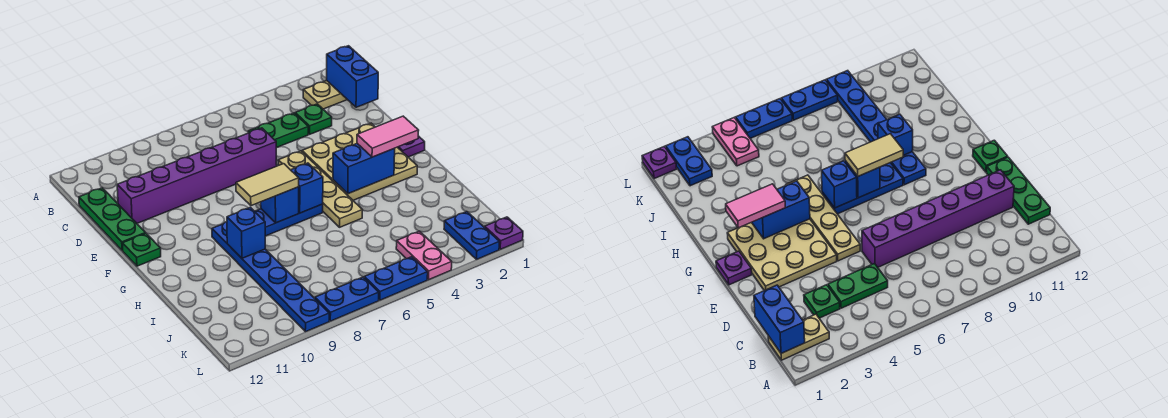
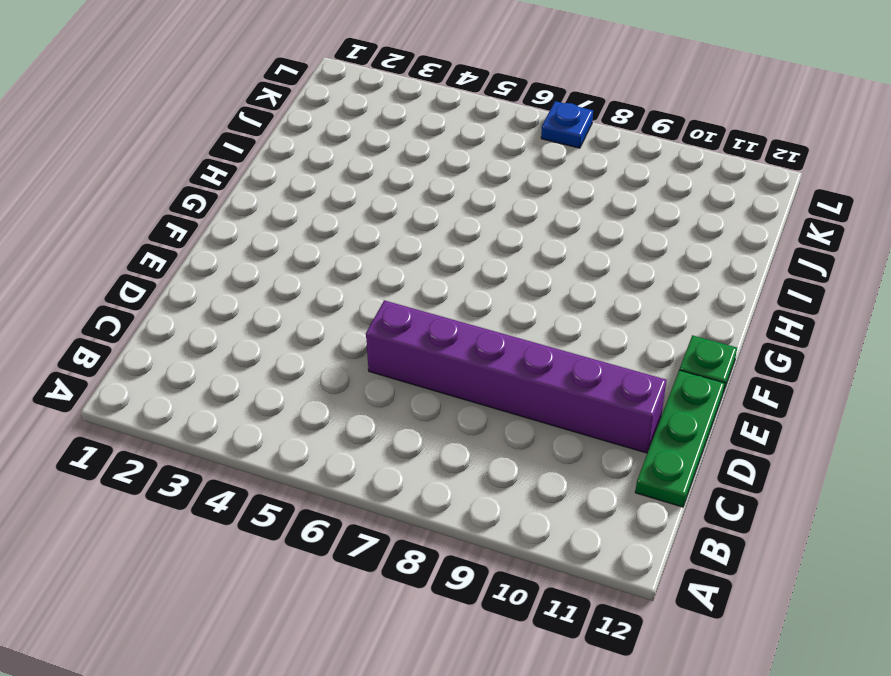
blue 1x1 plate [541,101,593,148] -> blue 1x2 plate [315,277,379,321]
none -> tan 1x2 plate [303,81,347,109]
none -> green 1x1 plate [295,104,332,134]
none -> green 1x2 plate [248,113,308,148]

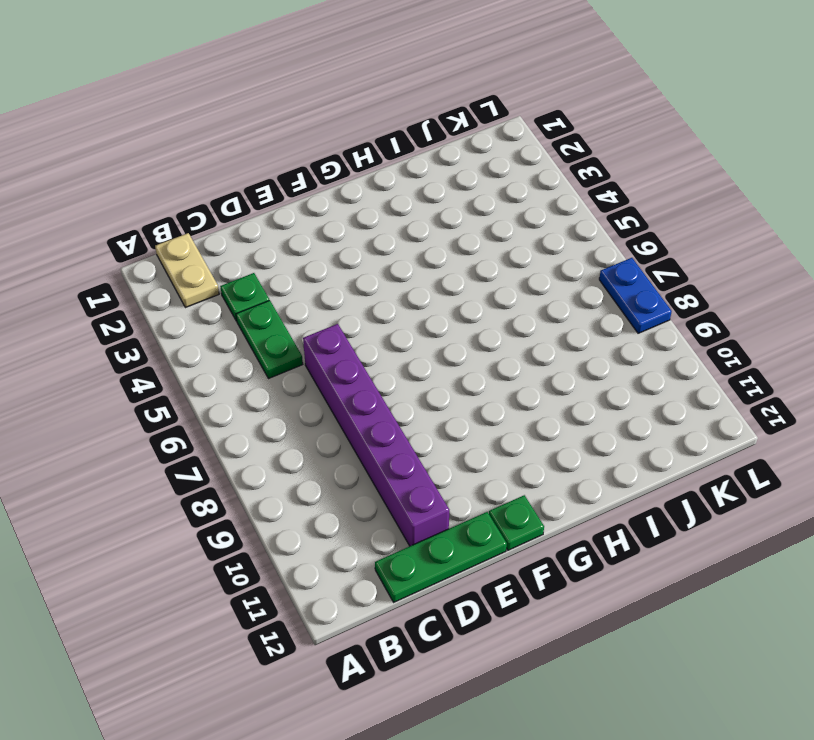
none -> tan 3x3 plate [302,123,417,200]
none -> tan 1x4 plate [278,151,363,227]
none -> purple 1x1 plate [398,136,425,157]

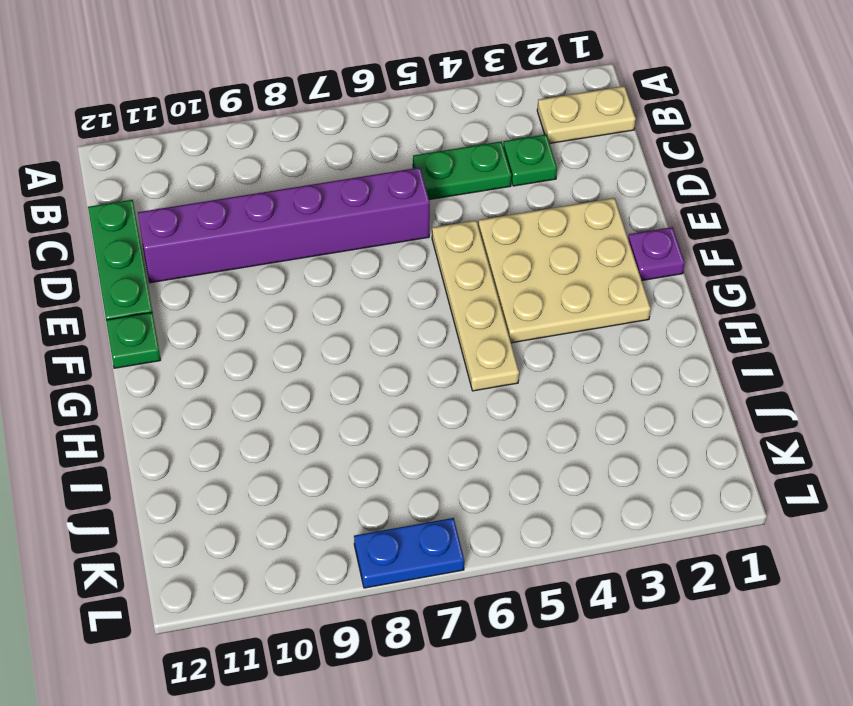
none -> blue 1x3 plate [255,204,323,236]
none -> blue 1x6 plate [212,222,329,332]
none -> blue 1x2 plate [444,212,499,259]

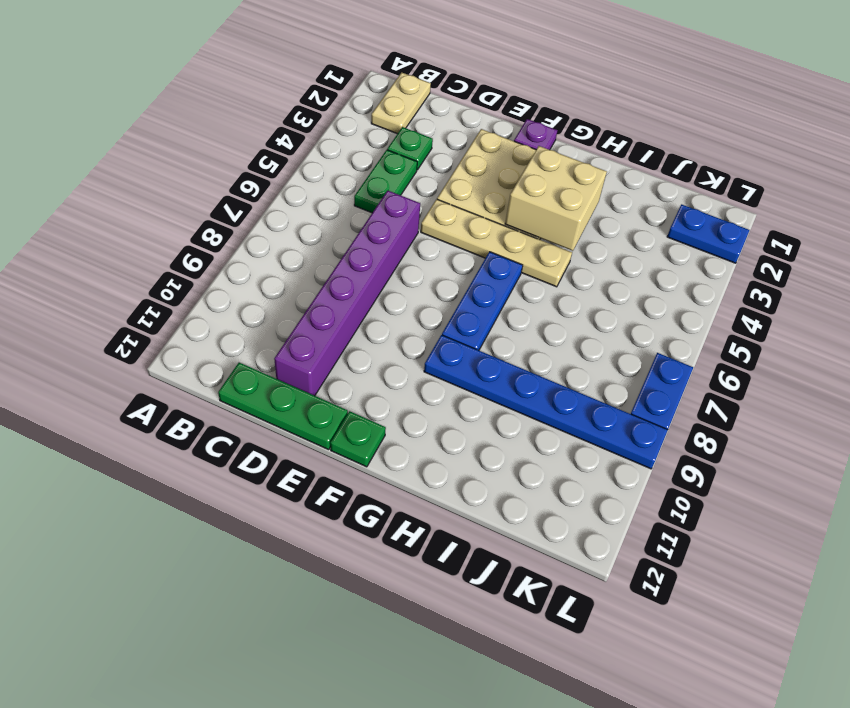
tan 2x2 brick [505,146,607,251] -> blue 1x2 brick [333,144,395,194]
none -> pink 1x2 plate [396,231,452,280]
none -> purple 1x1 plate [484,217,523,249]
none -> blue 1x2 plate [364,257,428,300]

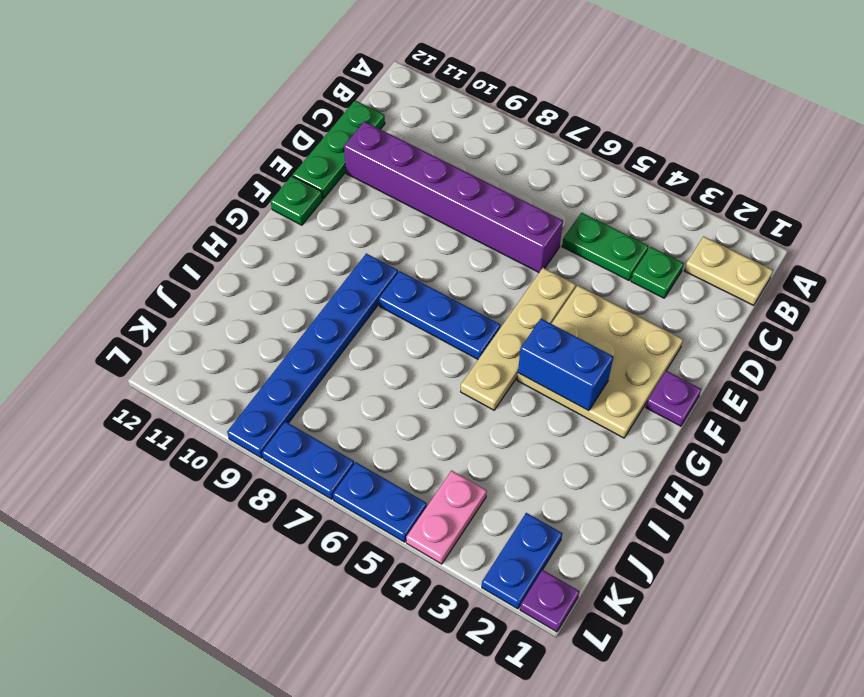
none -> blue 1x2 brick [327,46,378,107]
none -> blue 1x1 brick [291,163,323,213]
none -> blue 1x1 brick [261,187,299,223]

